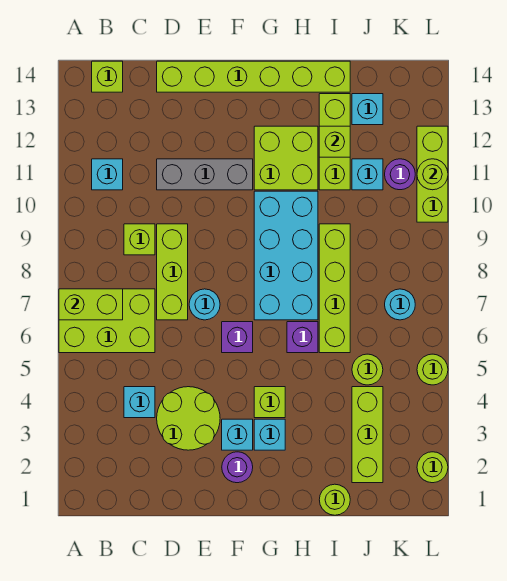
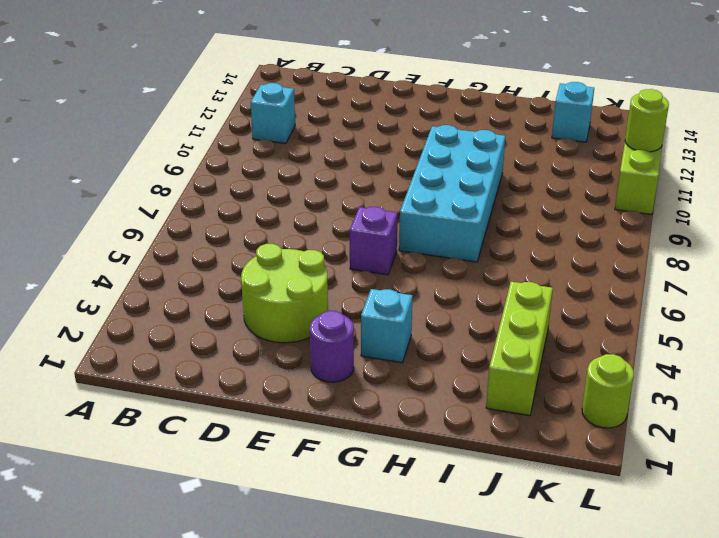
none -> lime 2x3 brick [59,289,155,353]
none -> lime 1x1 brick [92,61,123,92]
none -> cyan 1x1 brick [124,387,155,418]
none -> lime 1x1 brick [124,224,155,255]

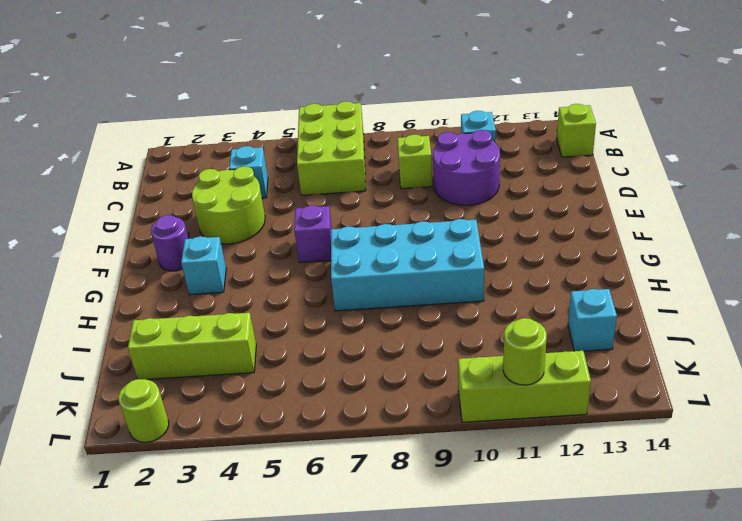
purple 2x2 round brick [433,130,500,205] -> grey 1x3 brick [157,159,253,190]
none -> lime 1x3 brick [157,224,188,320]
none -> lime 1x6 brick [157,61,350,92]
none -> cyan 1x1 round brick [189,289,220,320]
none -> cyan 1x1 brick [222,419,253,450]

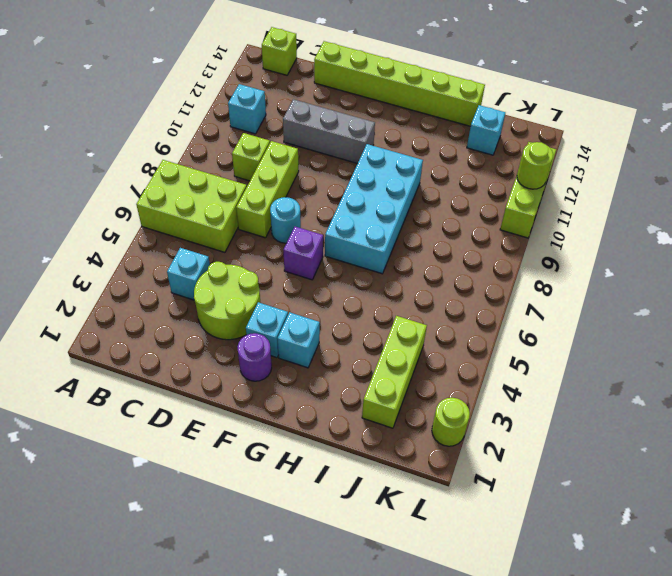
none -> lime 1x1 brick [254,387,285,418]
none -> lime 2x2 brick [254,126,318,190]
none -> purple 1x1 brick [287,322,318,353]
none -> lime 1x1 round brick [319,484,350,515]

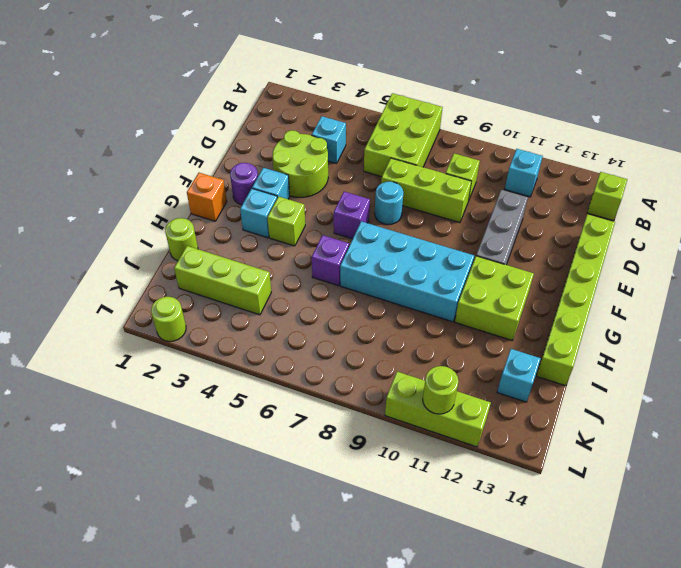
orange 1x1 brick [187,173,227,221] -> none
none -> lime 1x4 brick [319,224,350,353]
none -> lime 1x3 brick [319,94,350,190]
none -> lime 1x1 round brick [352,354,383,385]
none -> cyan 1x1 brick [352,159,383,190]

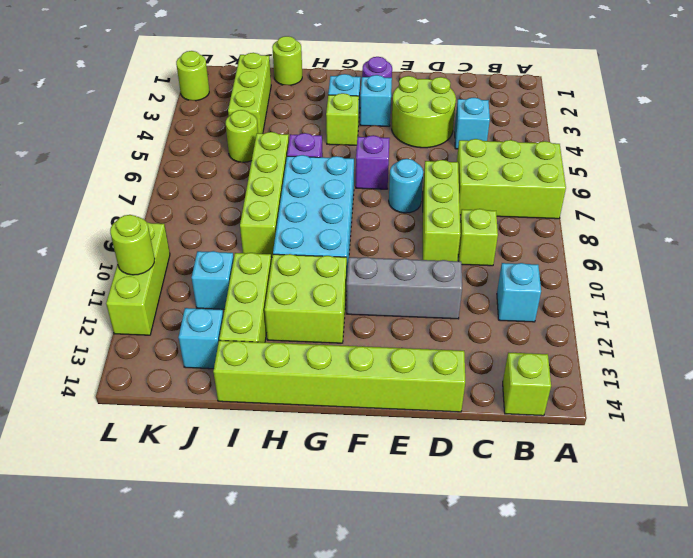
none -> cyan 1x1 round brick [385,289,415,320]
none -> purple 1x1 round brick [385,159,415,190]
none -> lime 1x1 round brick [417,354,448,385]
none -> lime 1x2 brick [59,289,123,320]

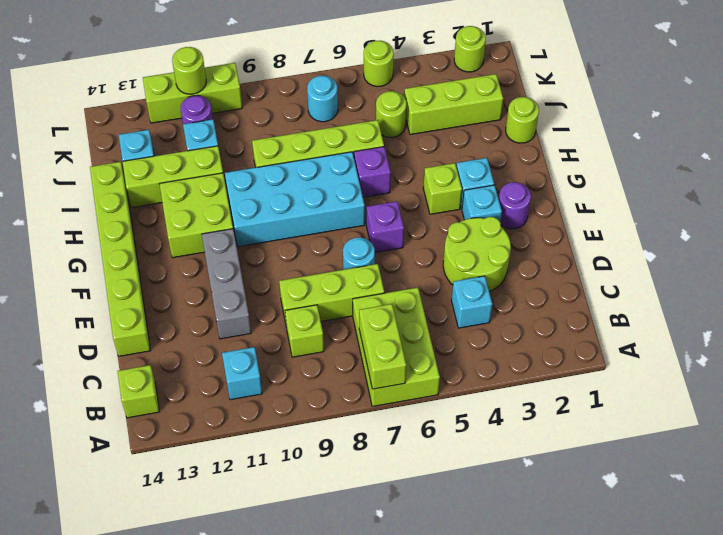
none -> lime 1x1 brick [319,126,350,157]

